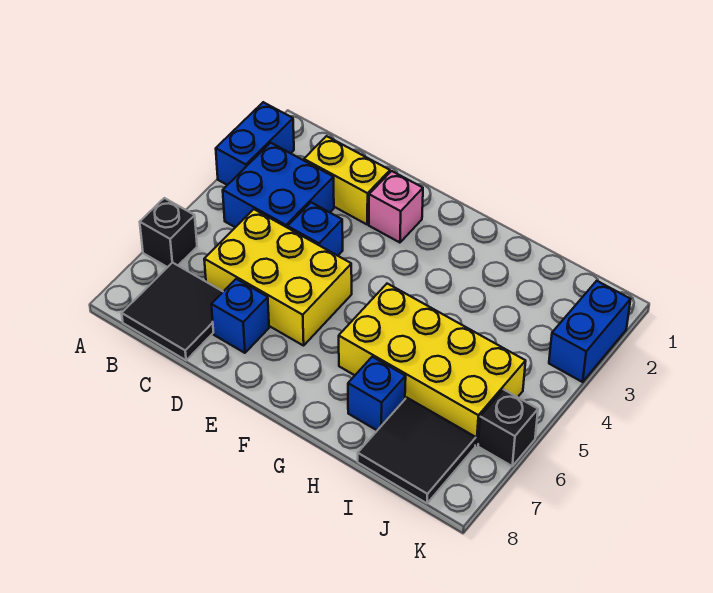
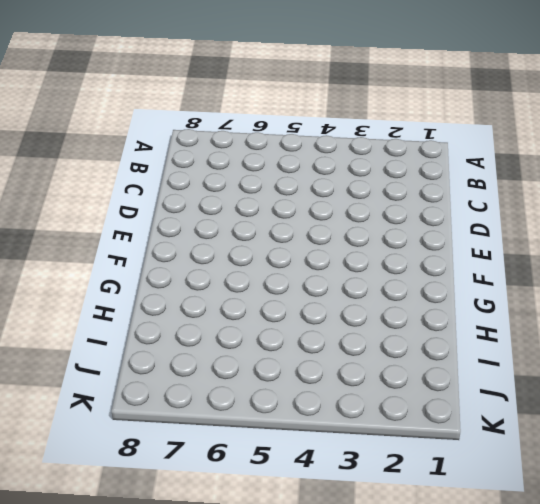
none -> blue 1x2 brick [216,102,294,185]
none -> black 1x1 brick [140,198,197,267]
none -> blue 2x2 brick [223,143,334,228]

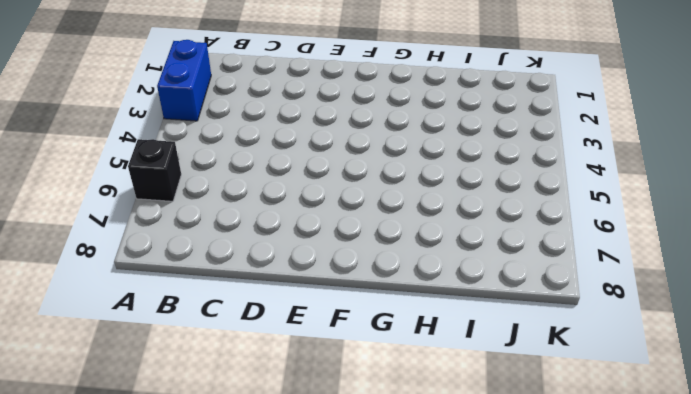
none -> blue 2x2 brick [223,143,334,228]
none -> black 2x2 tile [122,262,223,360]
none -> yellow 1x2 brick [304,136,390,224]

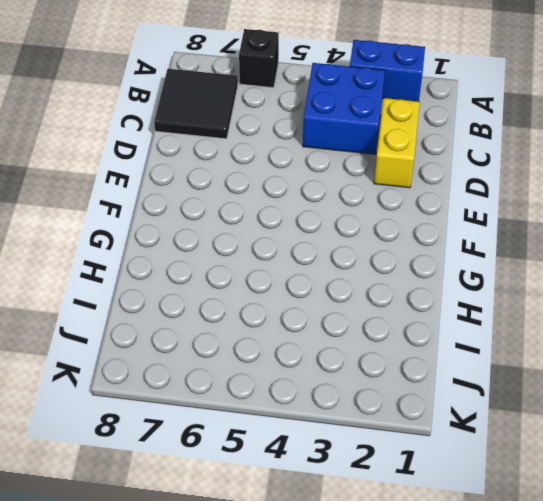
none -> yellow 2x3 brick [204,209,352,346]
none -> blue 1x1 brick [288,202,343,256]
none -> blue 1x1 brick [211,279,269,353]

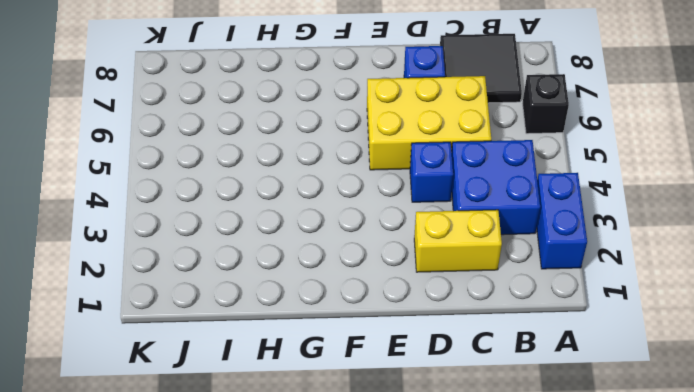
none -> pink 1x1 brick [369,171,423,243]
none -> yellow 2x4 brick [339,284,526,445]
none -> blue 1x1 brick [348,357,406,430]

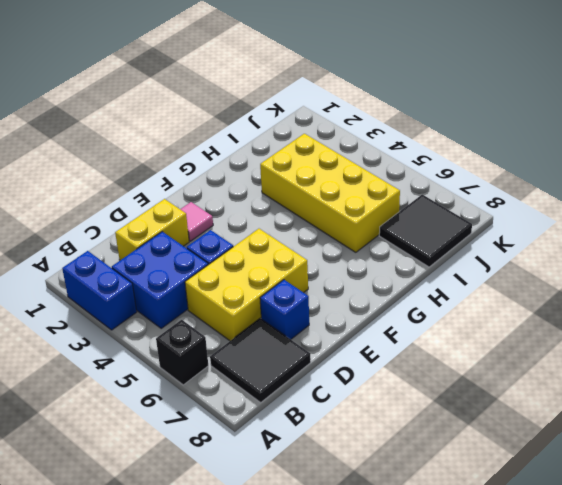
pink 1x1 tile [180,202,213,241] -> pink 1x1 brick [369,171,423,243]
yellow 2x4 brick [260,134,400,252] -> yellow 2x4 brick turned to [339,284,526,445]
none -> blue 1x1 brick [348,357,406,430]
none -> blue 1x2 brick [549,281,631,382]
none -> black 1x1 brick [478,390,538,466]

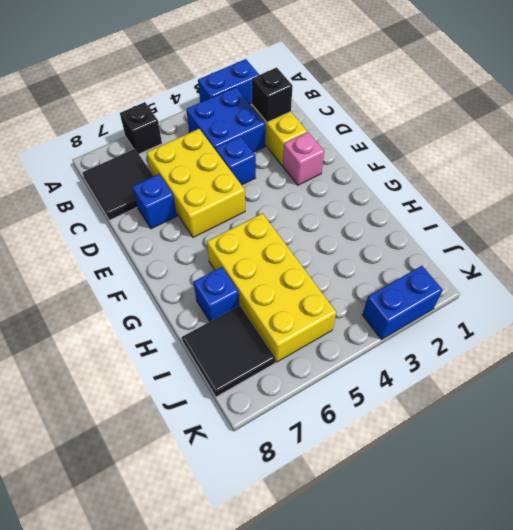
black 1x1 brick [252,68,292,122] -> black 1x1 brick moved to [478,390,538,466]

